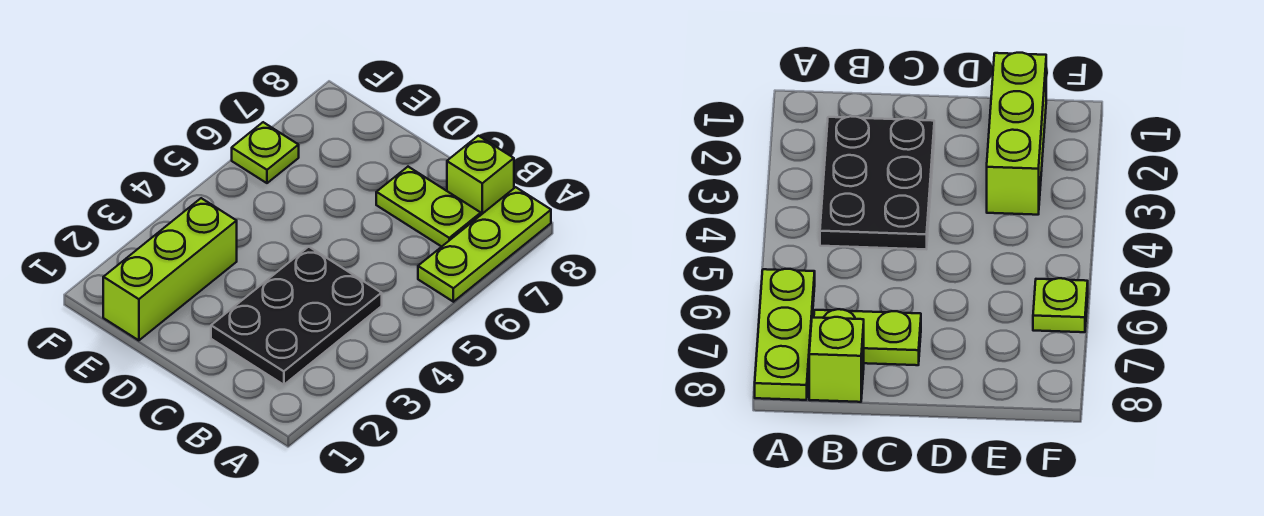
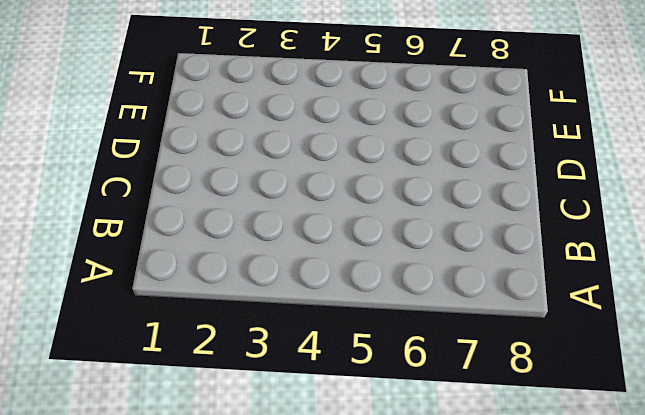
none -> lime 1x3 plate [418,187,551,302]
none -> black 2x3 plate [211,247,382,385]

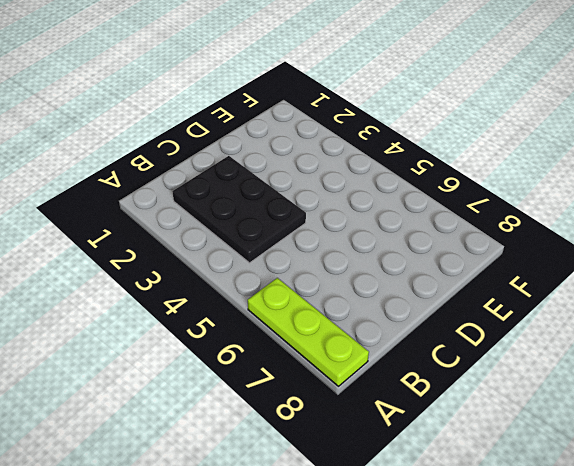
none -> lime 1x2 plate [376,167,481,247]
none -> lime 1x1 brick [447,136,514,215]

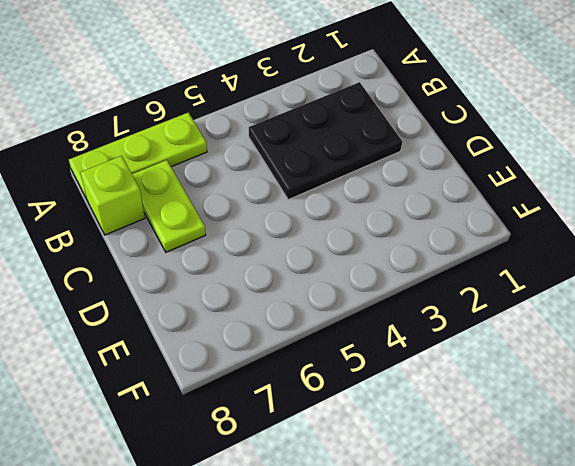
none -> lime 1x3 brick [103,198,237,340]
none -> lime 1x1 plate [232,122,299,183]

